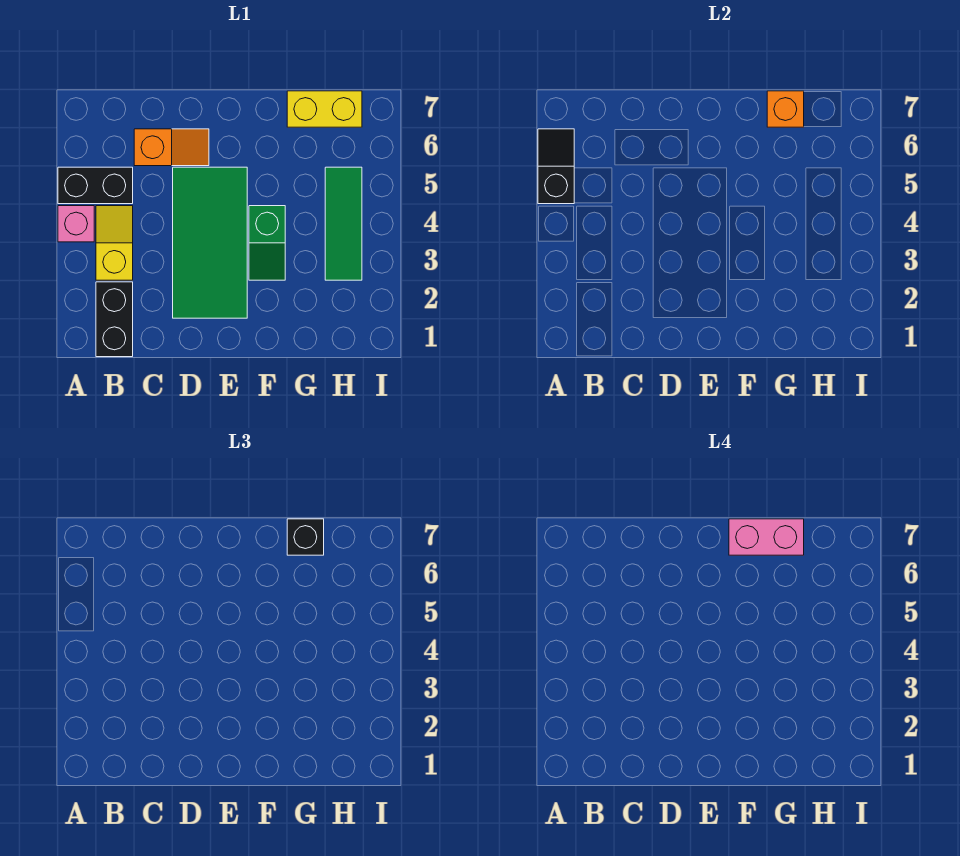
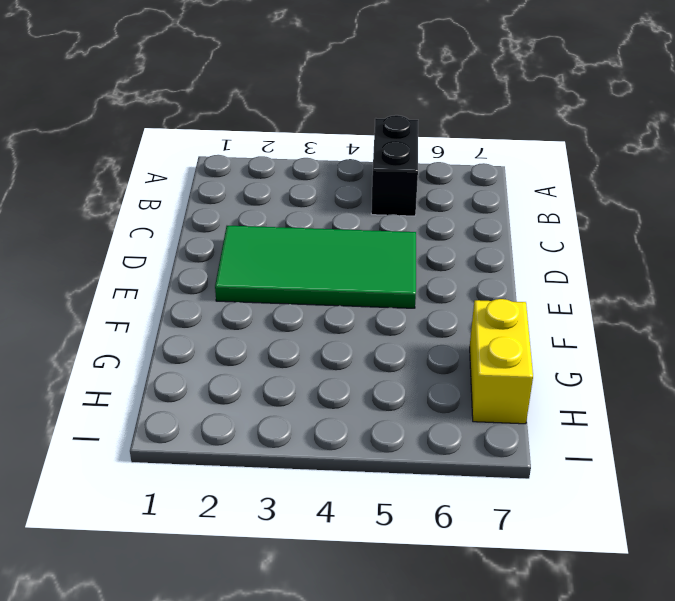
none -> pink 1x1 brick [58,206,94,242]
none -> black 1x2 brick [96,282,133,357]
none -> yellow 1x2 slope [96,206,133,280]

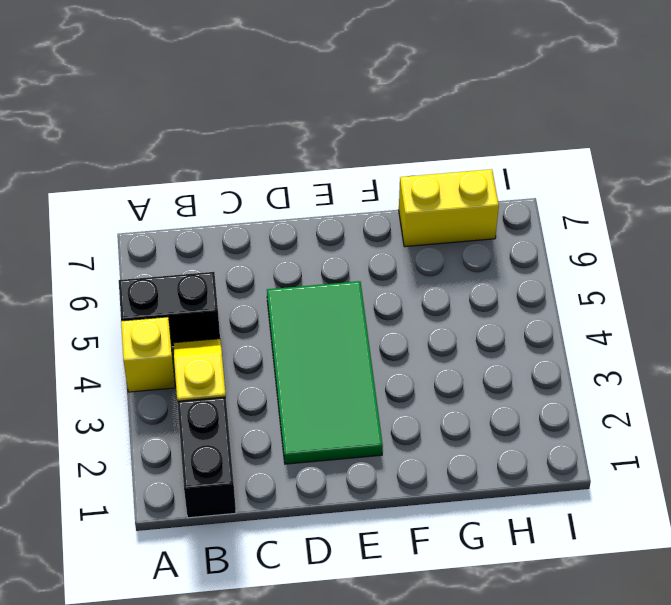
yellow 1x1 brick [121,317,175,392] -> pink 1x1 brick [58,206,94,242]
none -> orange 1x2 slope [134,129,209,166]
none -> green 1x2 slope [249,206,285,280]
none -> green 1x3 tile [325,167,362,280]

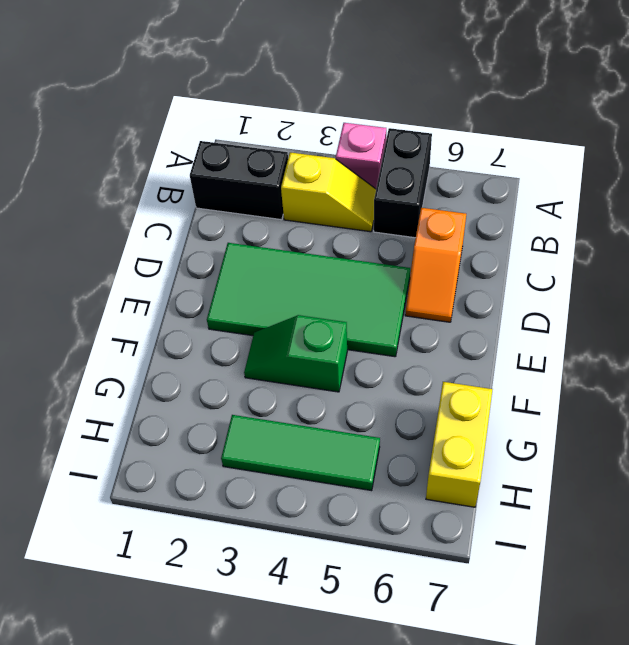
none -> black 1x2 slope [538,129,574,204]
none -> orange 1x1 brick [767,91,804,127]
none -> black 1x1 brick [287,519,324,555]

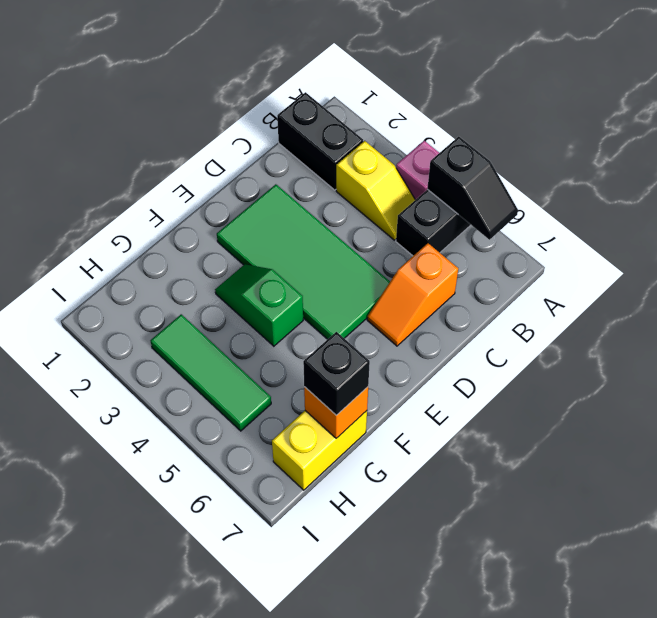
none -> pink 1x2 brick [729,519,804,555]

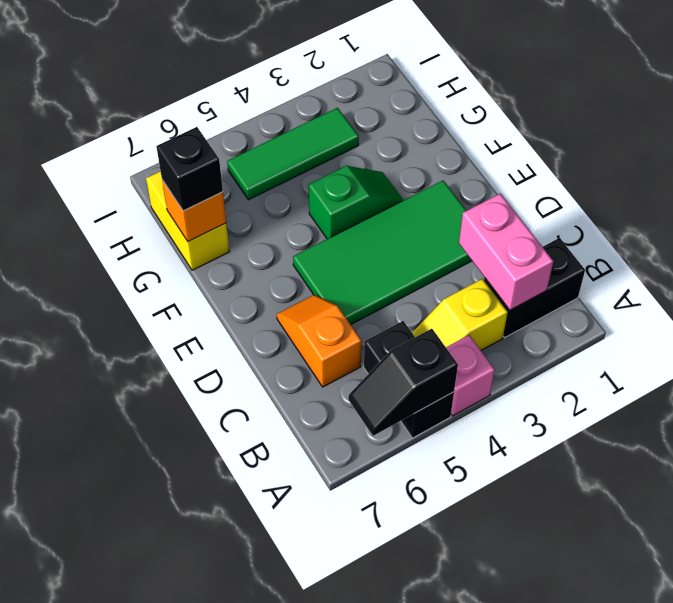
pink 1x2 brick [459,194,553,310] -> pink 1x2 brick moved to [729,519,804,555]

